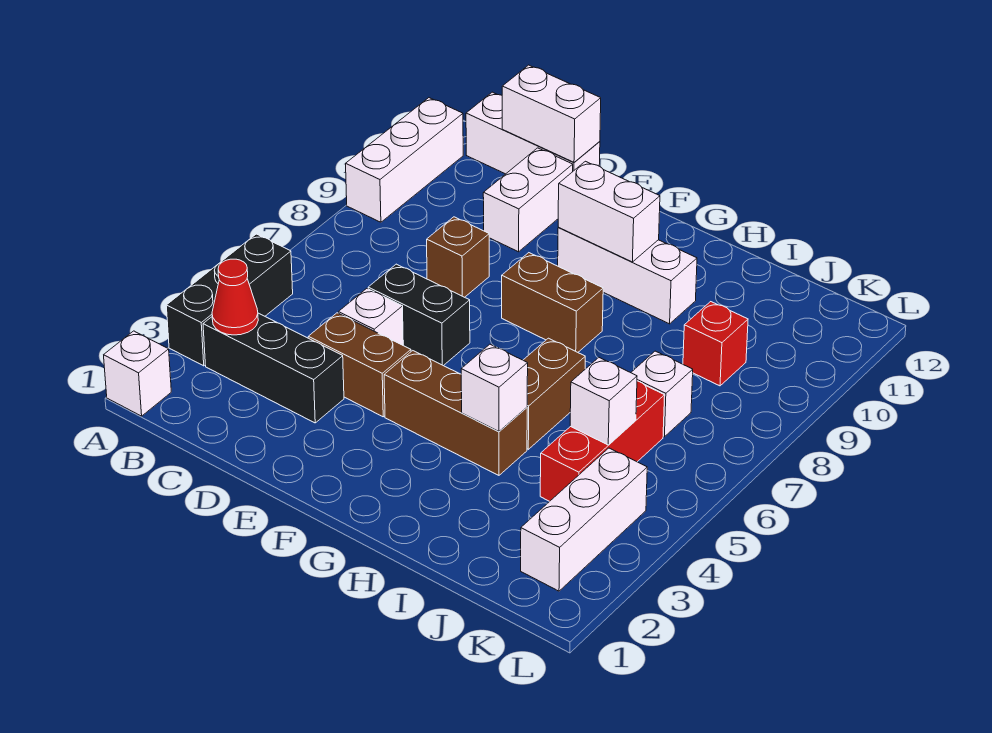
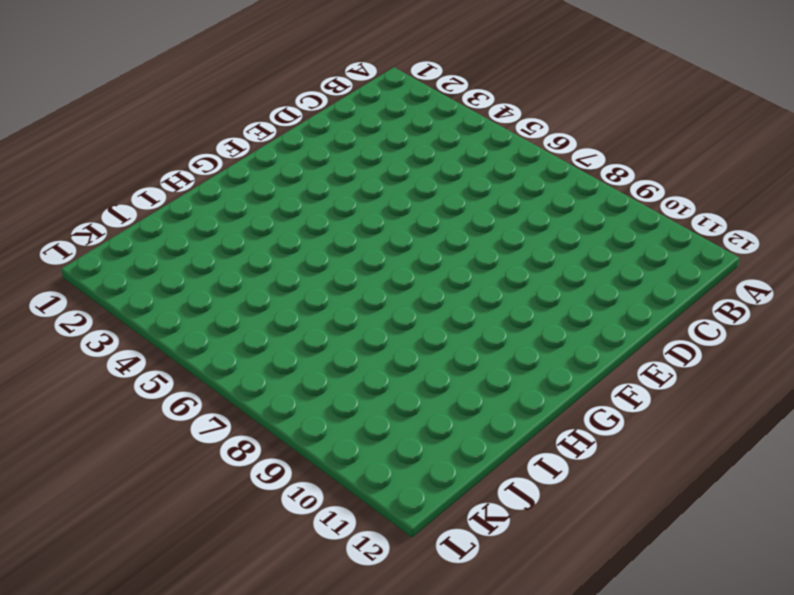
none -> white 1x1 brick [104,331,171,416]
none -> black 1x3 brick [166,234,293,366]
none -> white 1x3 brick [346,98,463,222]

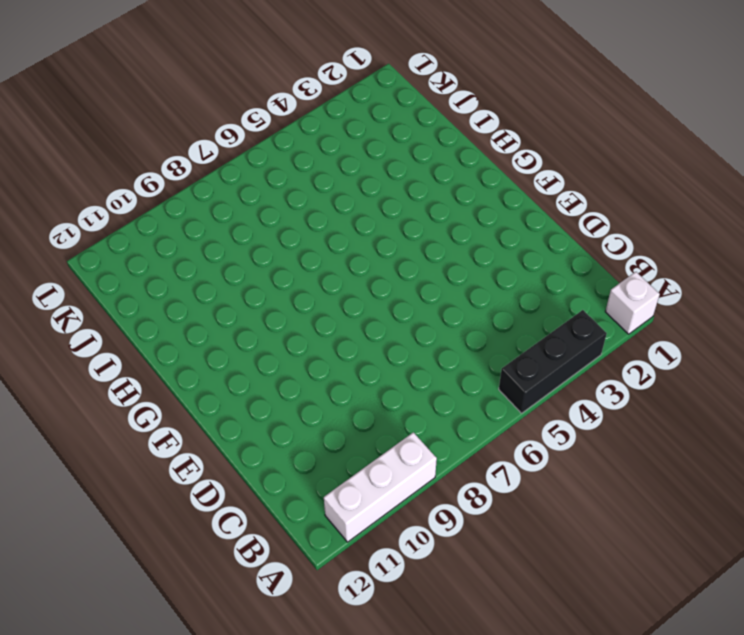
none -> black 1x3 brick [203,313,344,423]
none -> white 1x3 brick [466,92,600,174]
none -> brown 1x2 brick [308,313,411,417]

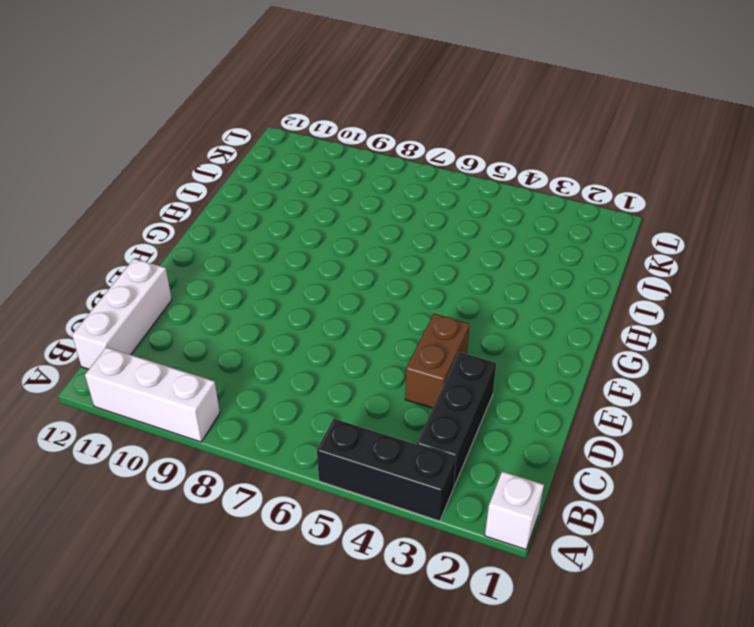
none -> white 1x1 brick [338,289,403,345]
none -> black 1x2 brick [368,264,470,366]
none -> brown 1x1 brick [427,217,489,297]

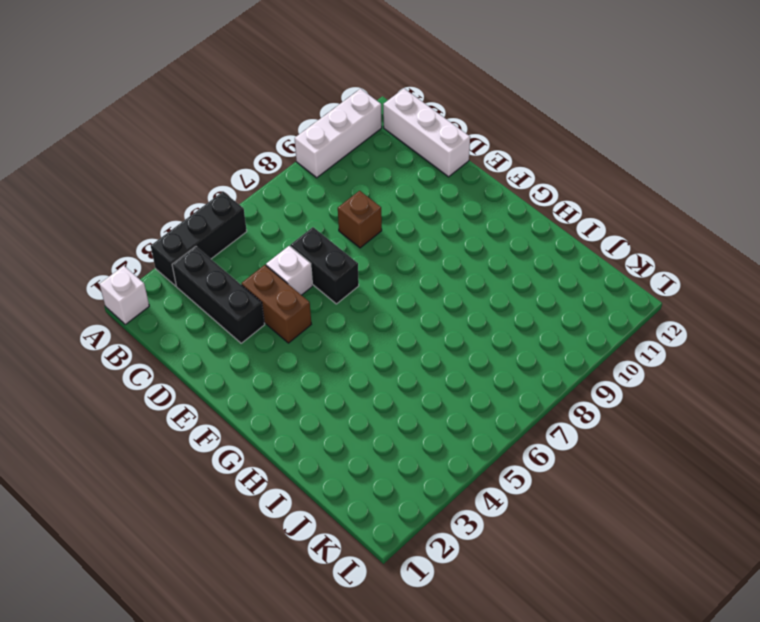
none -> white 1x2 brick [483,148,573,252]
none -> brown 1x3 brick [384,351,527,475]
none -> brown 1x2 brick [502,253,603,352]

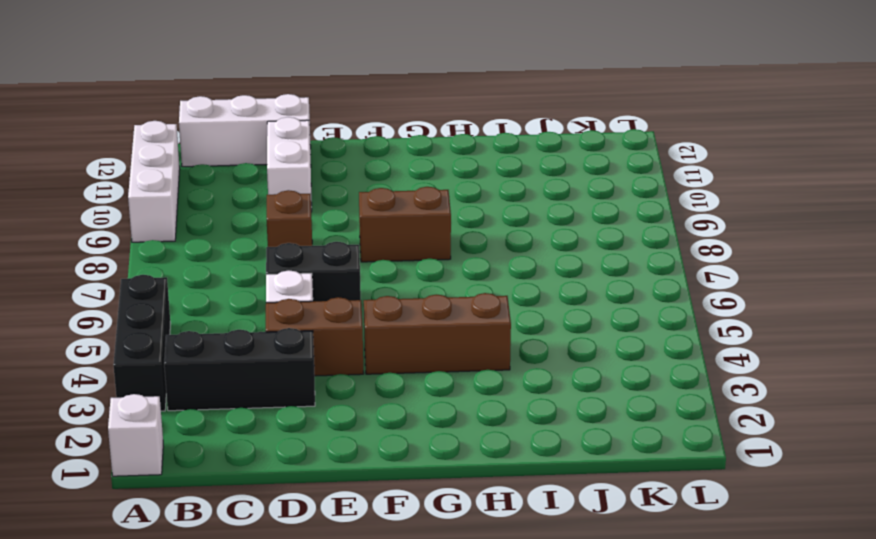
none -> white 1x3 brick [558,227,697,324]
none -> brown 1x2 brick [523,338,585,449]
none -> red 1x3 brick [540,381,665,501]

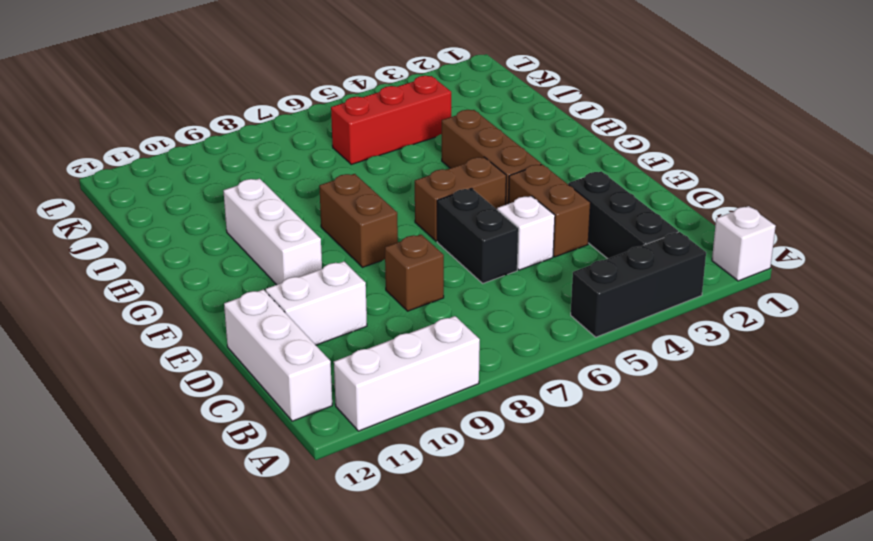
brown 1x2 brick [415,157,506,241] -> brown 1x2 brick moved to [523,338,585,449]
none -> white 1x1 brick [631,351,693,437]
none -> red 1x1 brick [683,302,748,386]
none -> white 1x3 brick [521,448,647,591]

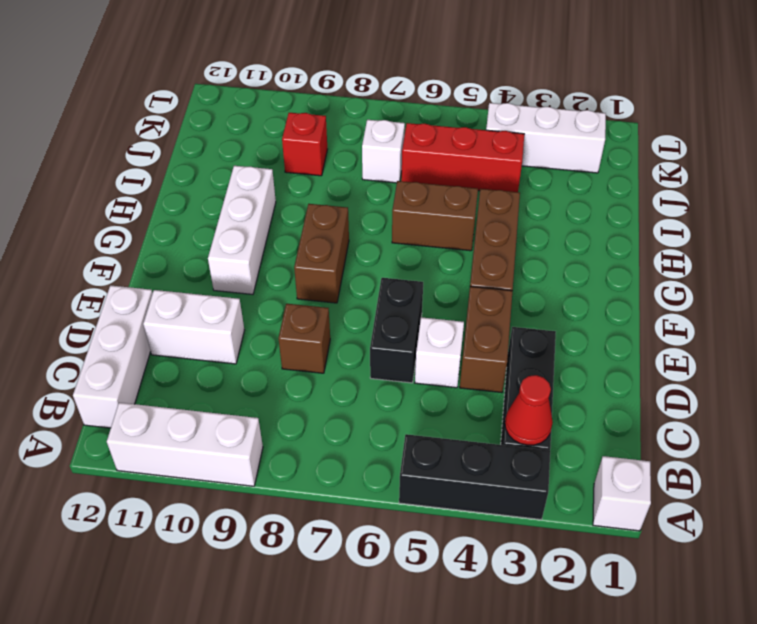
none -> white 1x2 brick [502,65,601,162]
none -> white 1x2 brick [558,161,660,262]
none -> white 1x1 brick [461,344,528,431]

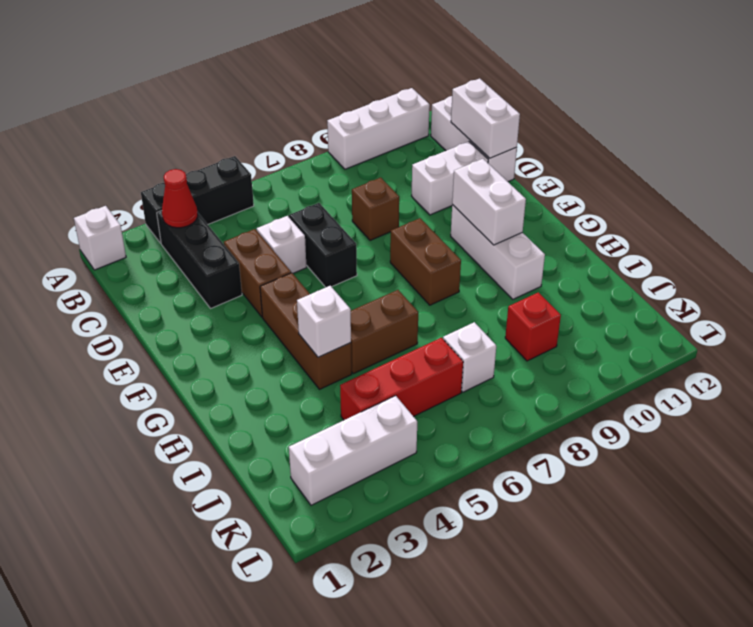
none -> white 1x1 brick [570,358,637,445]

